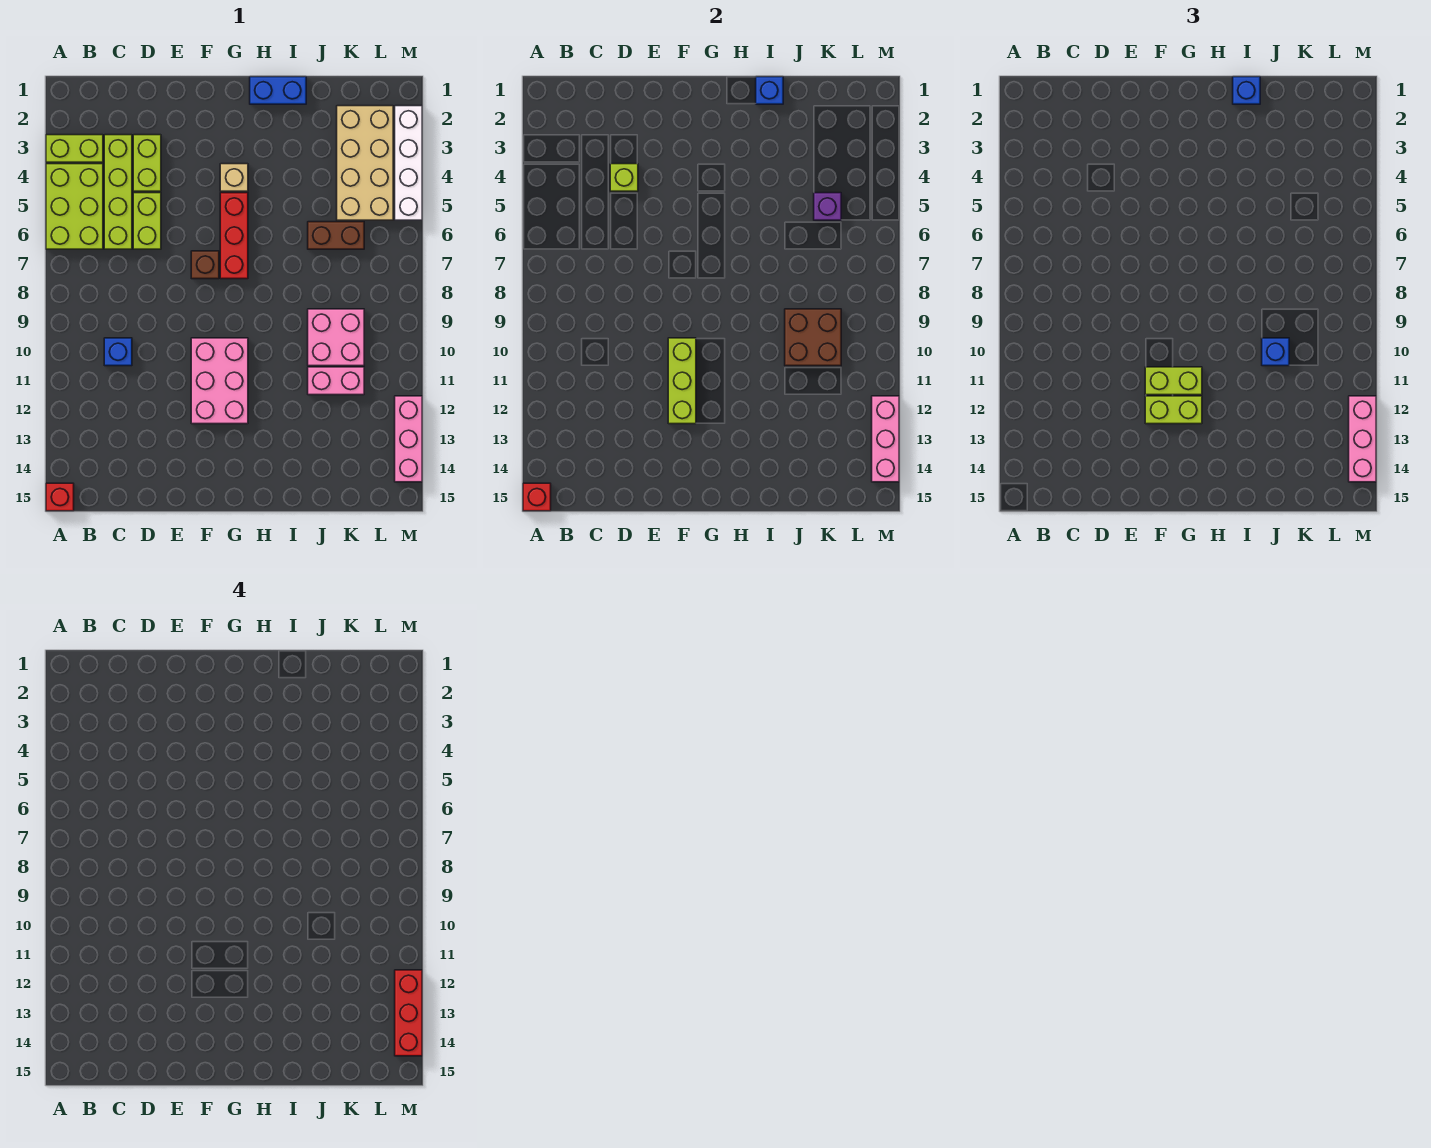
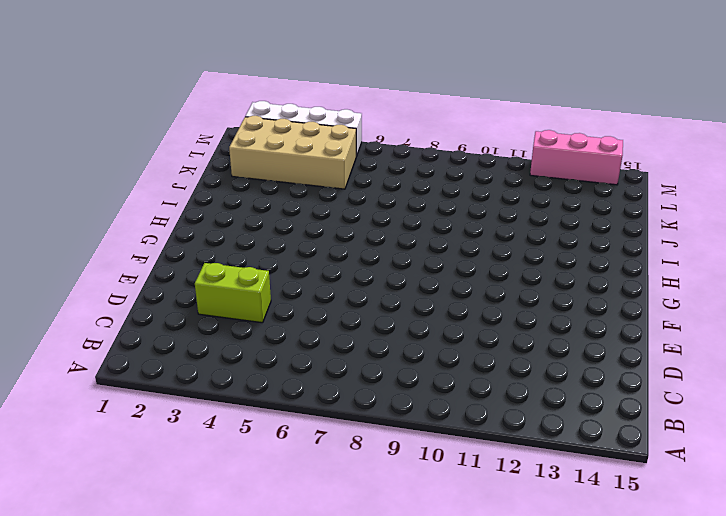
none -> lime 1x2 brick [46,135,103,162]
none -> lime 2x3 brick [46,164,103,249]
none -> red 1x1 brick [46,483,74,511]
none -> lime 1x4 brick [104,135,132,249]

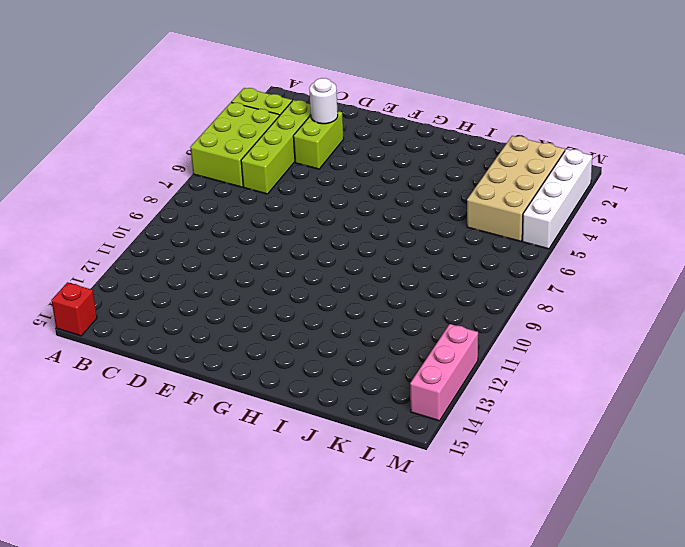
white 1x1 round brick [309,78,338,124] -> none
none -> blue 1x1 brick [104,338,132,366]
none -> lime 1x2 brick [133,193,161,249]
none -> brown 1x1 brick [191,251,219,279]
none -> pink 2x3 brick [191,338,248,424]

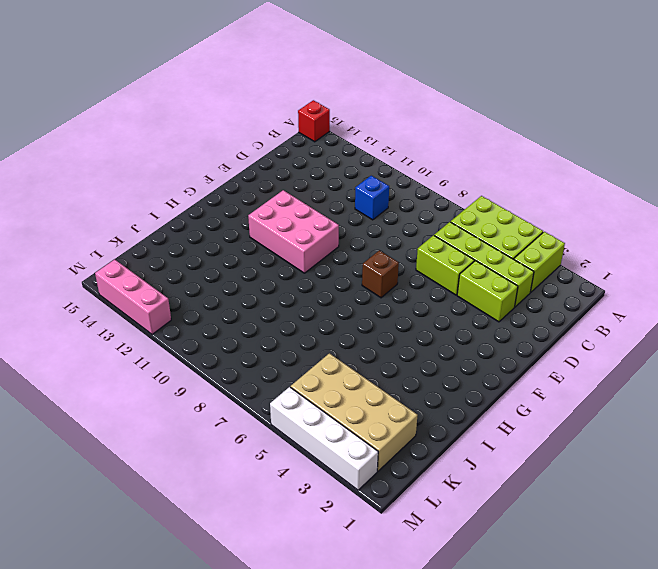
none -> tan 1x1 brick [220,164,248,191]
none -> red 1x3 brick [220,193,248,279]
none -> blue 1x2 brick [250,77,306,104]
none -> brown 1x2 brick [308,222,364,249]

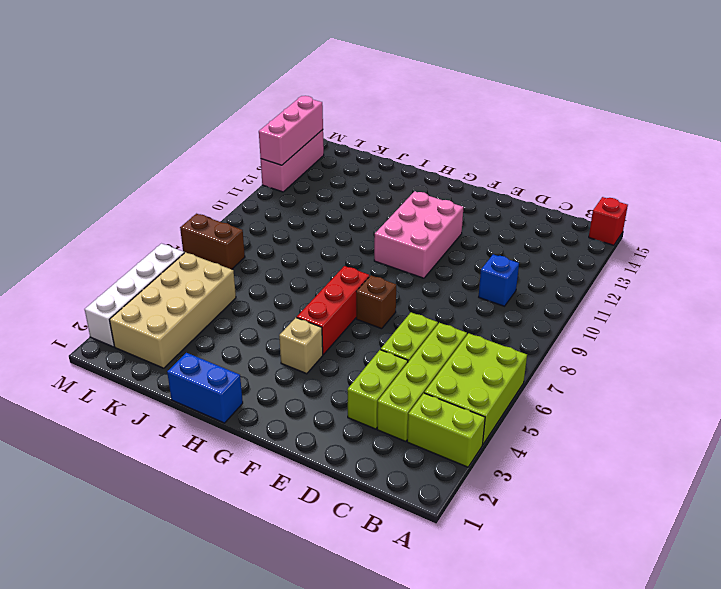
brown 1x2 brick [180,214,245,269] -> brown 1x2 brick moved to [308,222,364,249]
none -> pink 2x2 brick [308,309,364,366]
none -> pink 1x2 brick [308,367,364,395]
none -> red 1x1 brick [523,483,551,511]
none -> lime 1x1 brick [610,164,638,191]

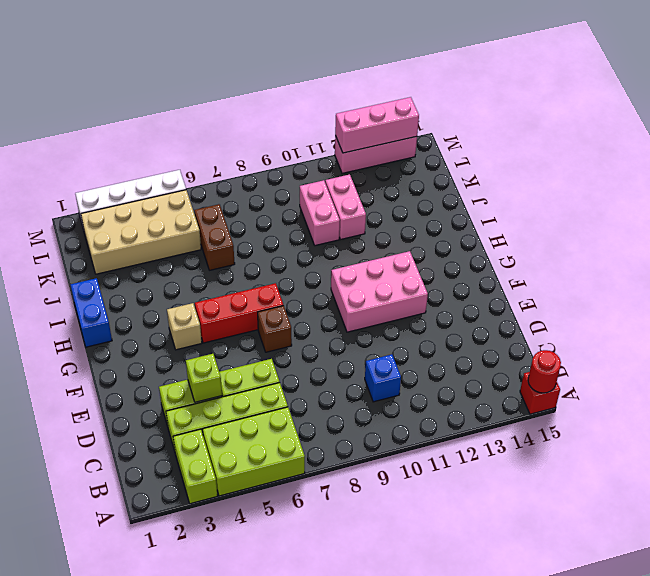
red 1x1 round brick [528,350,561,393] -> red 1x1 brick [523,483,551,511]
pink 1x2 brick [300,180,340,246] -> pink 2x2 brick [308,309,364,366]
none -> lime 1x3 brick [668,338,696,424]
none -> blue 1x1 brick [756,77,783,104]
none -> brown 2x2 brick [785,309,841,366]
none -> purple 1x1 brick [814,193,841,220]

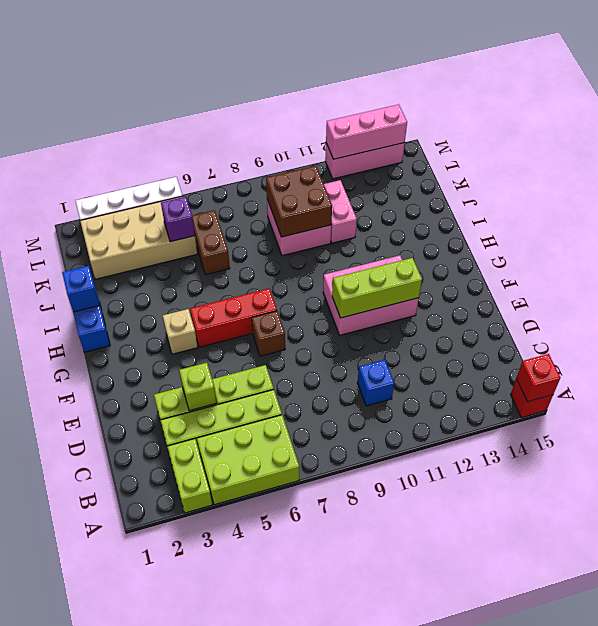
none -> lime 1x2 brick [1145,367,1202,395]
none -> lime 1x2 brick [1145,396,1202,424]
none -> blue 1x1 brick [1233,77,1260,104]
none -> blue 1x1 brick [1262,338,1289,366]

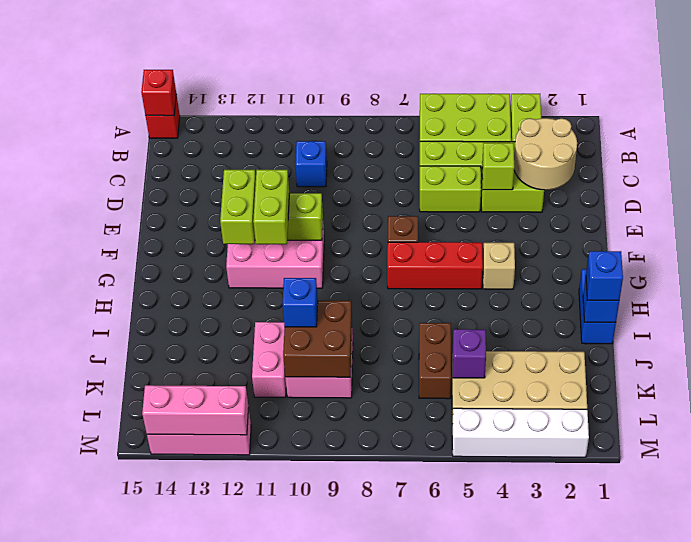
tan 2x2 round brick [514,118,577,190] -> none
none -> pink 1x3 brick [1349,396,1376,482]
none -> red 1x3 brick [395,970,422,1056]

